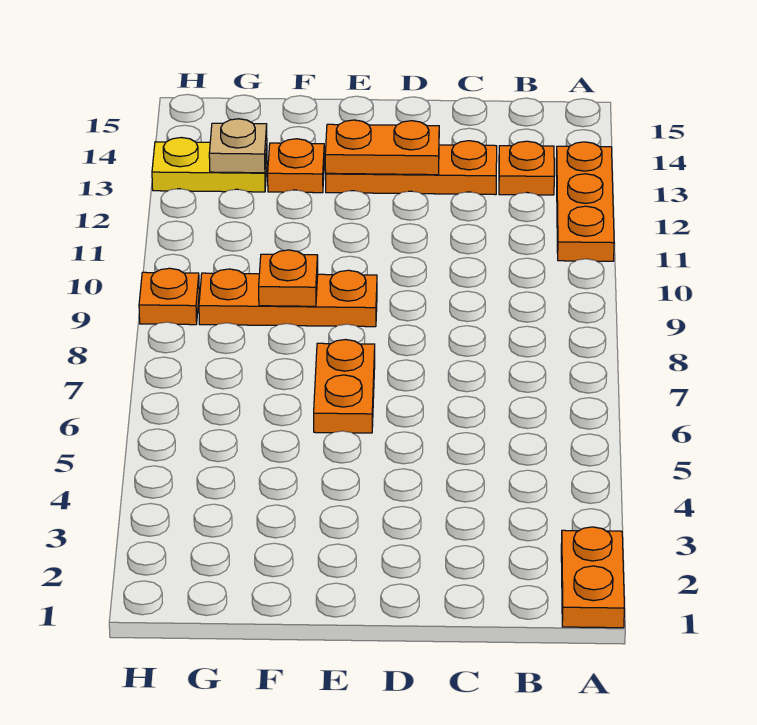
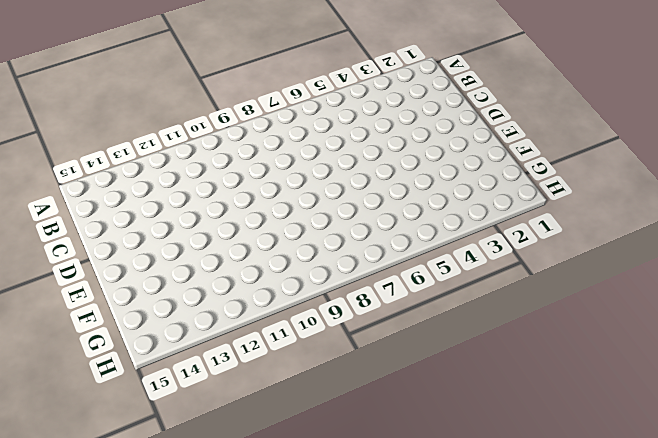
none -> orange 1x2 plate [561,527,624,628]
none -> orange 1x3 plate [556,142,614,261]
none -> orange 1x1 plate [499,141,554,195]

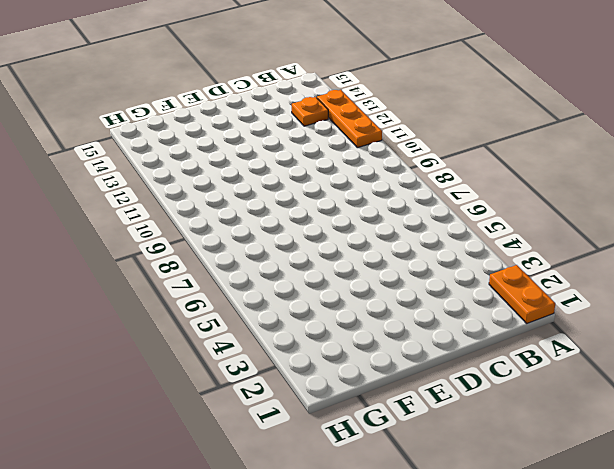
none -> orange 1x3 plate [326,141,497,195]
none -> orange 1x2 plate [314,340,375,433]
none -> orange 1x3 plate [199,269,377,327]

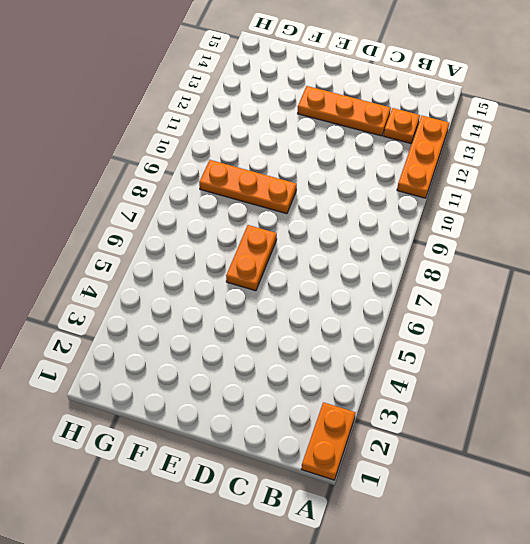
none -> orange 1x1 plate [268,139,324,193]
none -> yellow 1x2 plate [152,138,267,192]
none -> orange 1x1 plate [139,268,199,325]

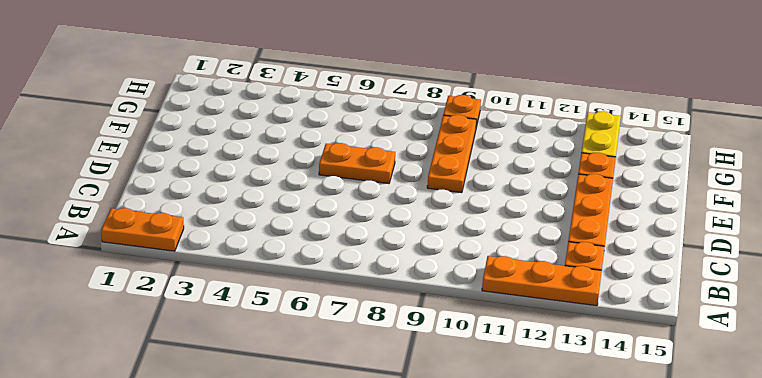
none -> orange 1x2 plate [325,120,439,175]
none -> orange 1x1 plate [259,250,318,306]
none -> tan 1x1 plate [209,119,267,173]

